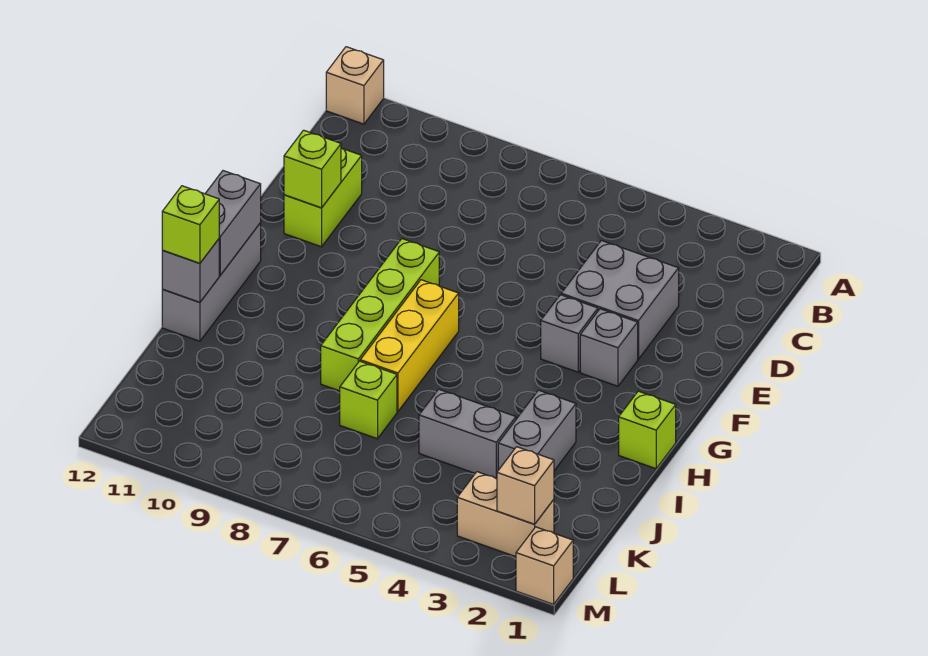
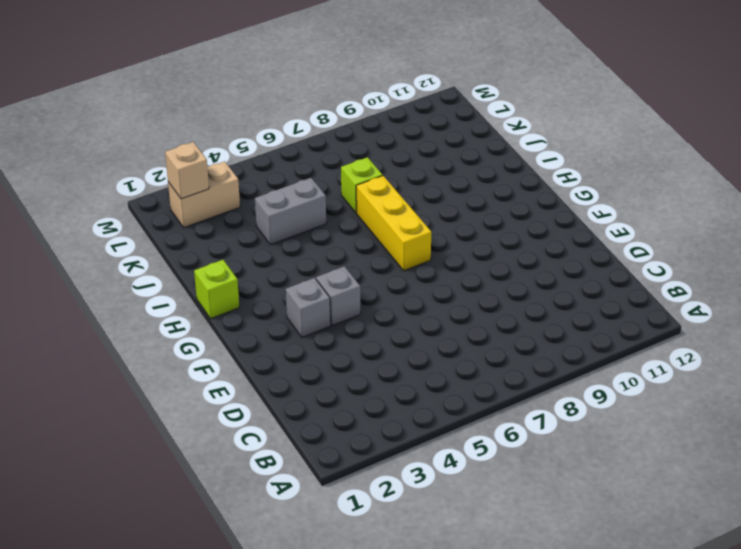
none -> tan 1x1 brick [326,47,384,124]
none -> grey 2x2 brick [561,240,679,359]
none -> lime 1x2 brick [284,148,362,247]

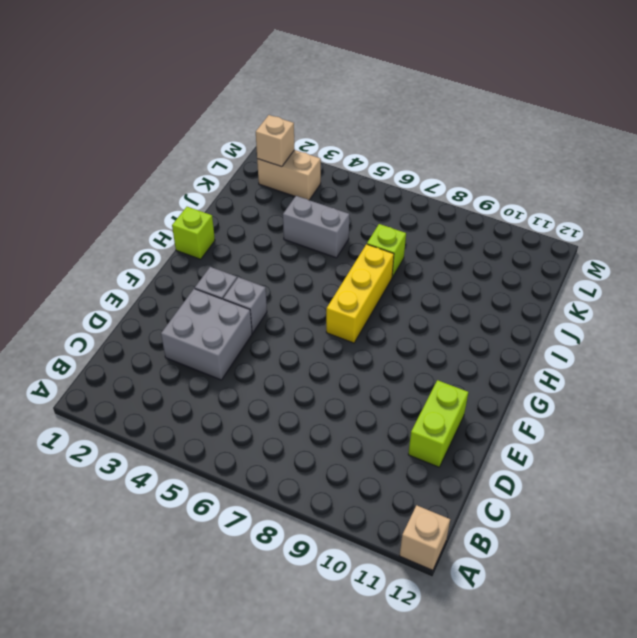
none -> lime 1x4 brick [321,239,439,391]
none -> grey 1x3 brick [162,223,261,341]
none -> grey 1x2 brick [498,390,576,471]

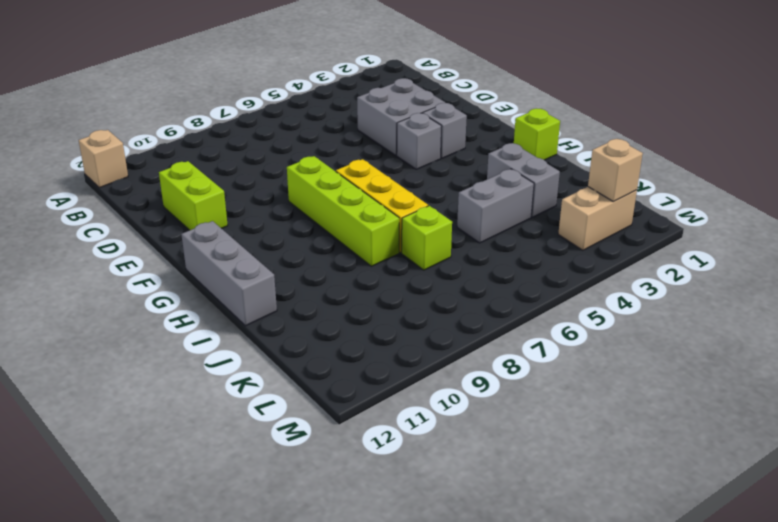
none -> tan 1x1 brick [516,527,573,604]
none -> lime 1x1 brick [284,130,341,208]
none -> grey 1x2 brick [205,171,261,275]

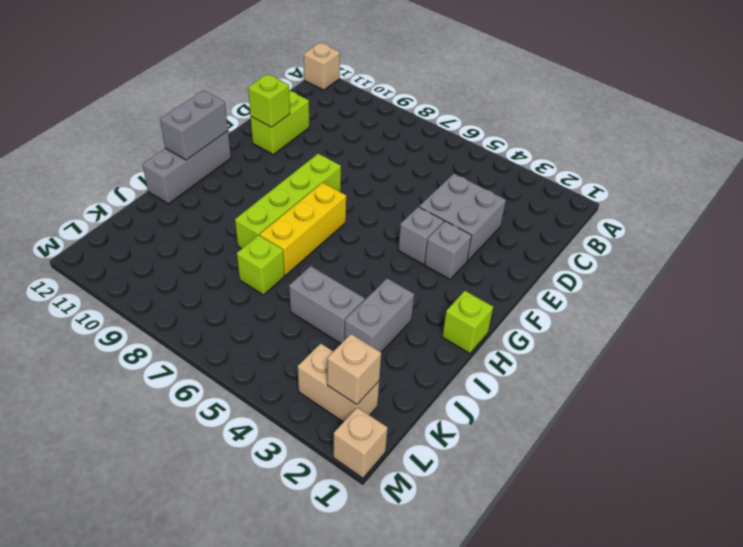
none -> grey 1x1 brick [162,239,219,302]
none -> lime 1x1 brick [162,186,219,263]

